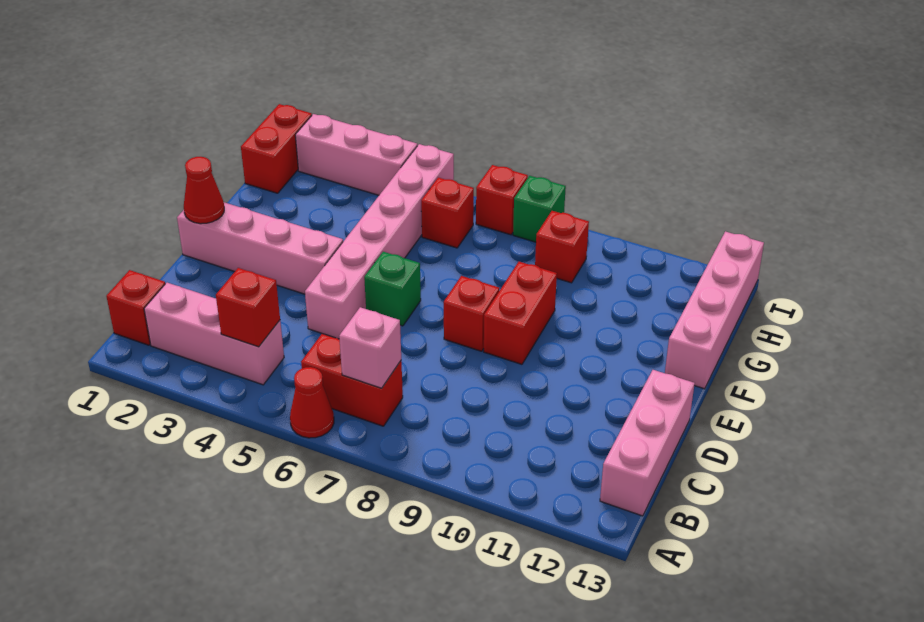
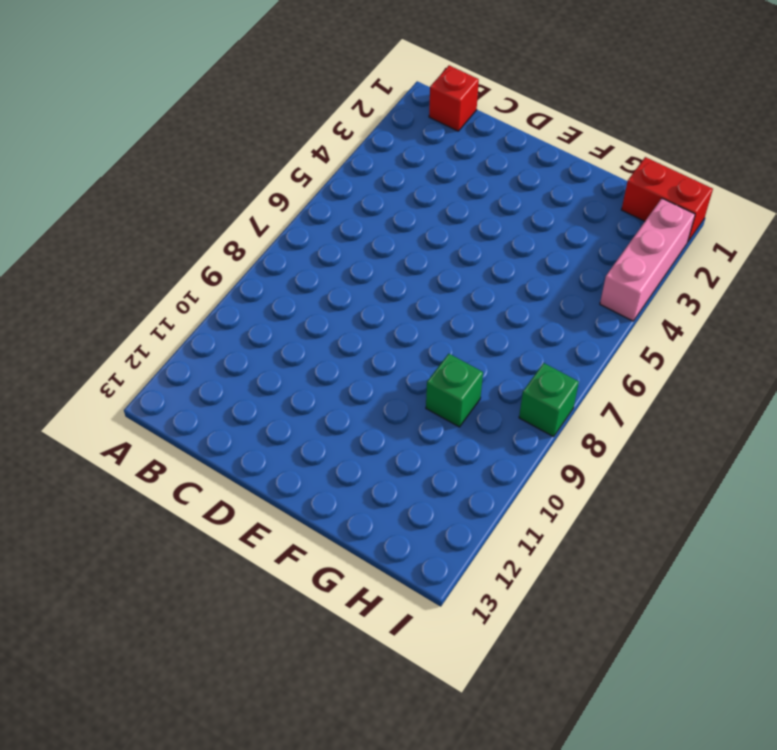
green 1x1 brick [426,354,483,427] -> green 1x1 brick moved to [364,252,421,326]
none -> red 1x1 cone [290,367,334,438]
none -> pink 1x3 brick [144,283,284,385]
none -> red 1x2 brick [301,334,403,426]

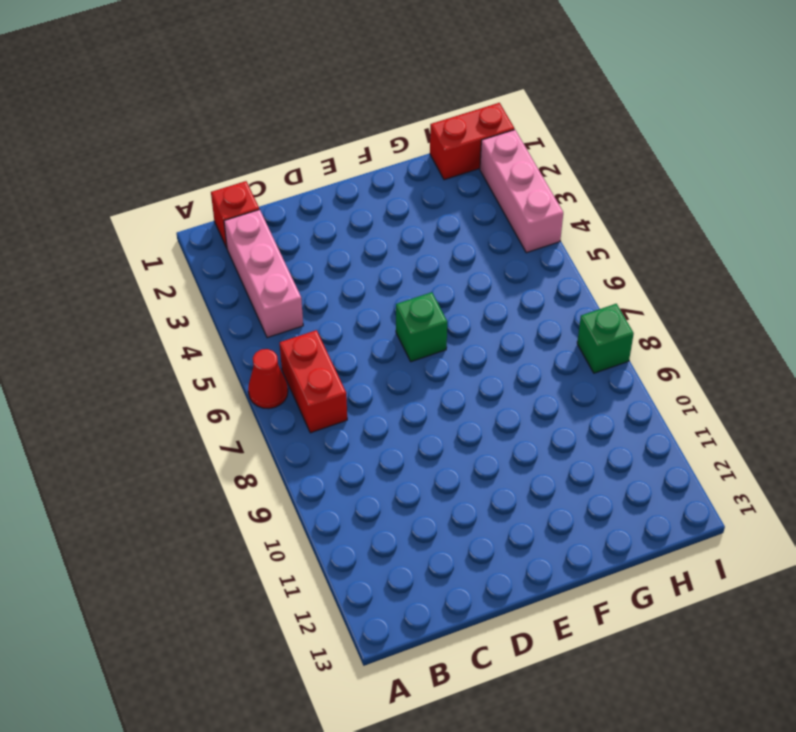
none -> pink 1x3 brick [600,370,695,516]
none -> pink 1x6 brick [305,144,454,339]
none -> pink 1x4 brick [177,202,343,294]

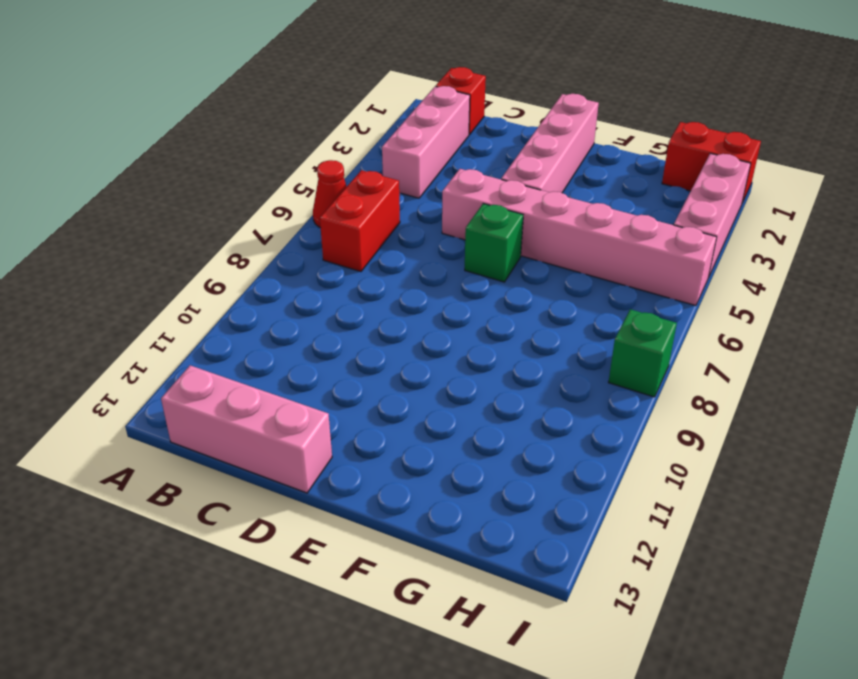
none -> red 1x1 brick [444,276,499,351]
none -> red 1x2 brick [484,262,557,364]
none -> pink 1x4 brick [665,231,764,389]

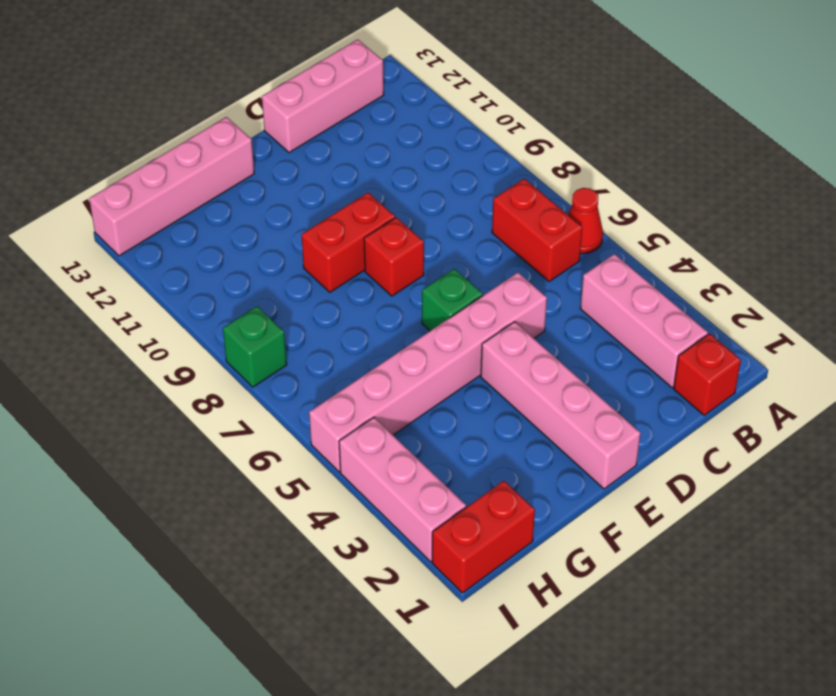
none -> red 1x1 brick [421,178,474,248]
none -> red 1x1 brick [535,211,589,283]
none -> red 1x1 brick [476,165,528,235]

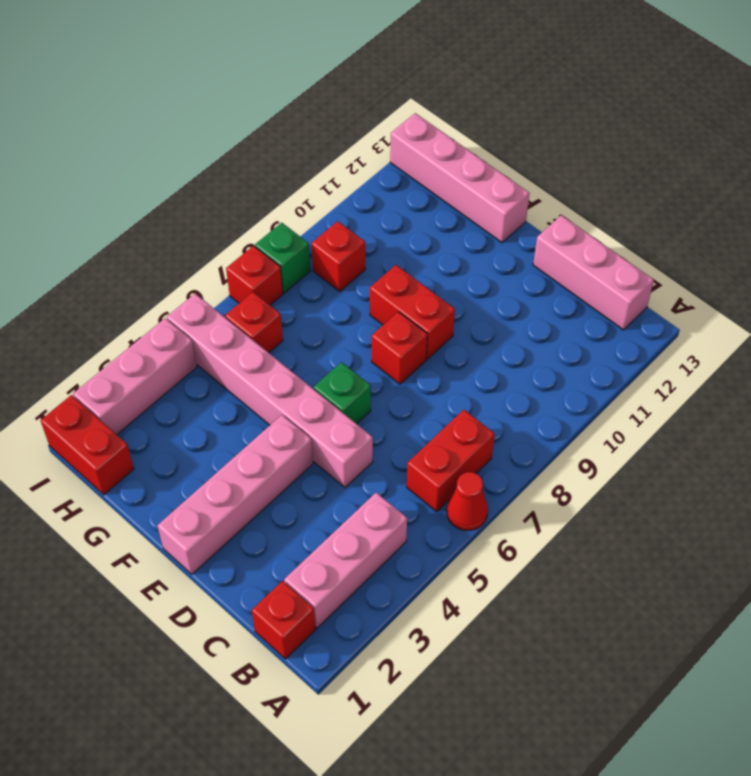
none -> red 1x1 brick [216,268,280,347]
none -> pink 1x1 brick [339,307,401,388]
none -> red 1x1 cone [184,157,224,224]

